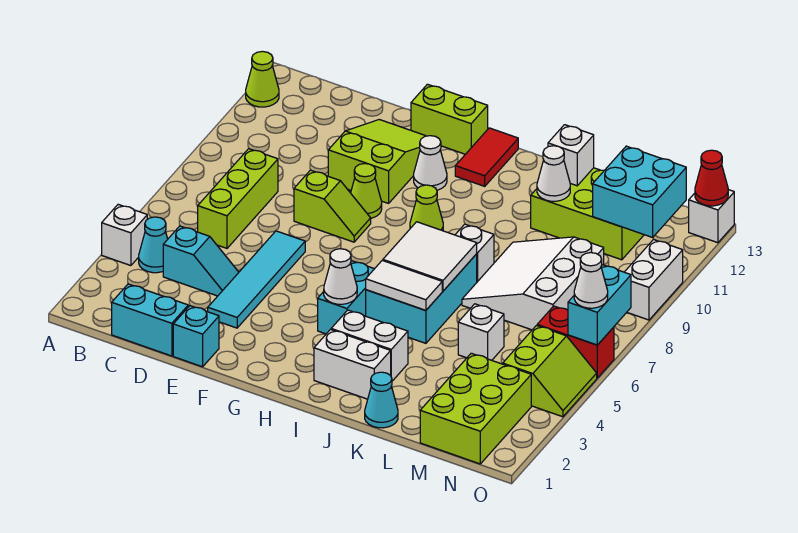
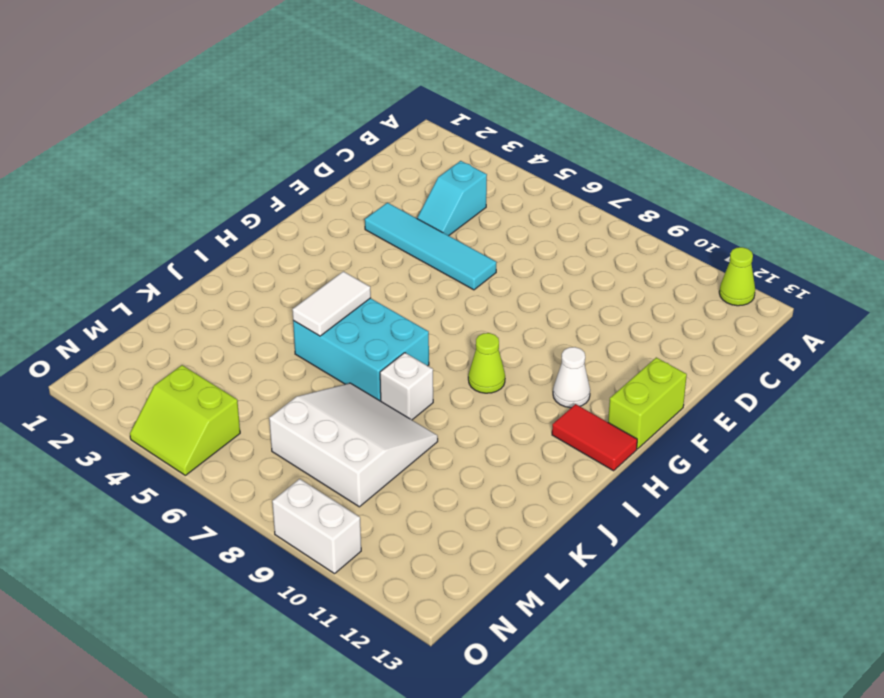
none -> white 1x1 brick [102,204,147,266]
none -> cyan 1x1 cone [139,217,168,273]
none -> cyan 1x2 brick [112,284,188,356]
none -> lime 1x3 brick [198,149,278,248]

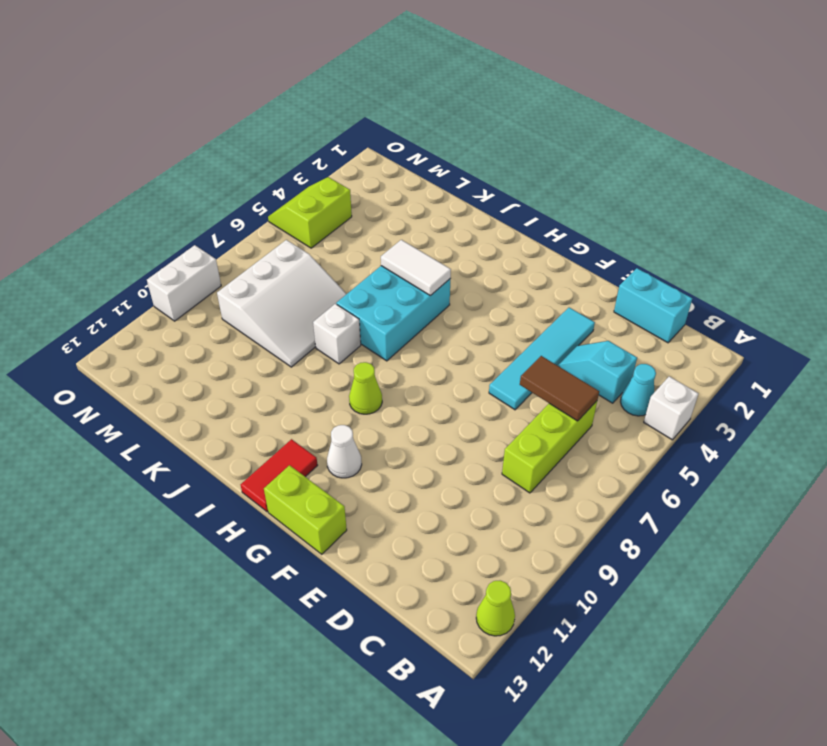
brown 1x2 tile [520,356,599,421] -> none
none -> cyan 1x1 brick [173,306,219,367]
none -> lime 1x2 slope [294,170,371,242]
none -> lime 2x3 slope [328,120,425,203]
none -> lime 1x1 cone [351,164,382,218]

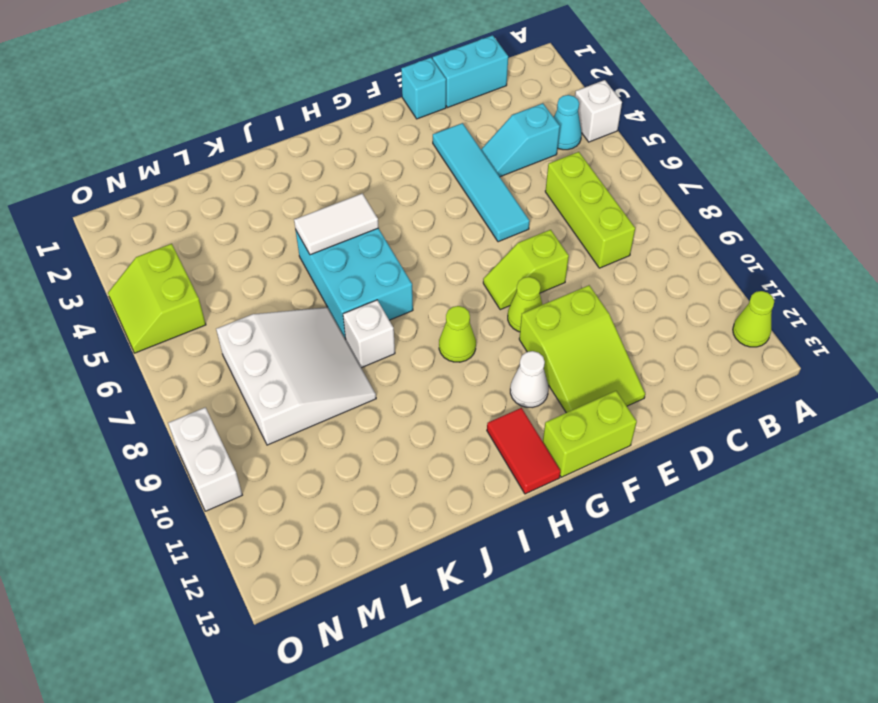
none -> cyan 1x2 brick [318,261,374,334]
none -> white 1x2 brick [314,330,391,399]
none -> white 1x2 brick [331,310,408,381]
none -> cyan 1x1 cone [365,372,398,428]

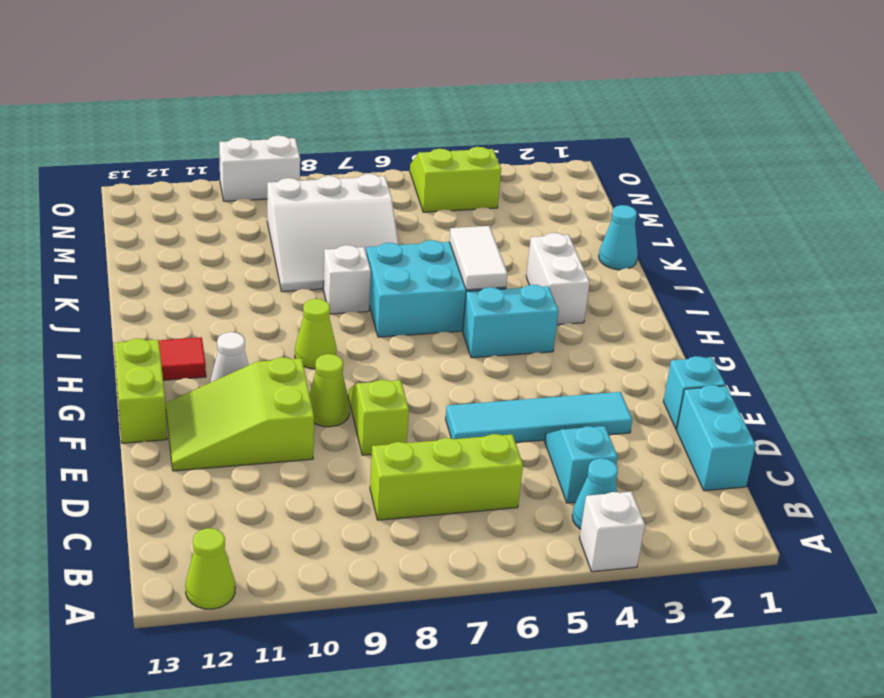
none -> white 1x2 brick [314,330,391,399]
none -> lime 2x3 brick [531,168,644,260]
none -> white 1x1 brick [458,304,504,360]
none -> lime 2x3 brick [420,353,531,464]

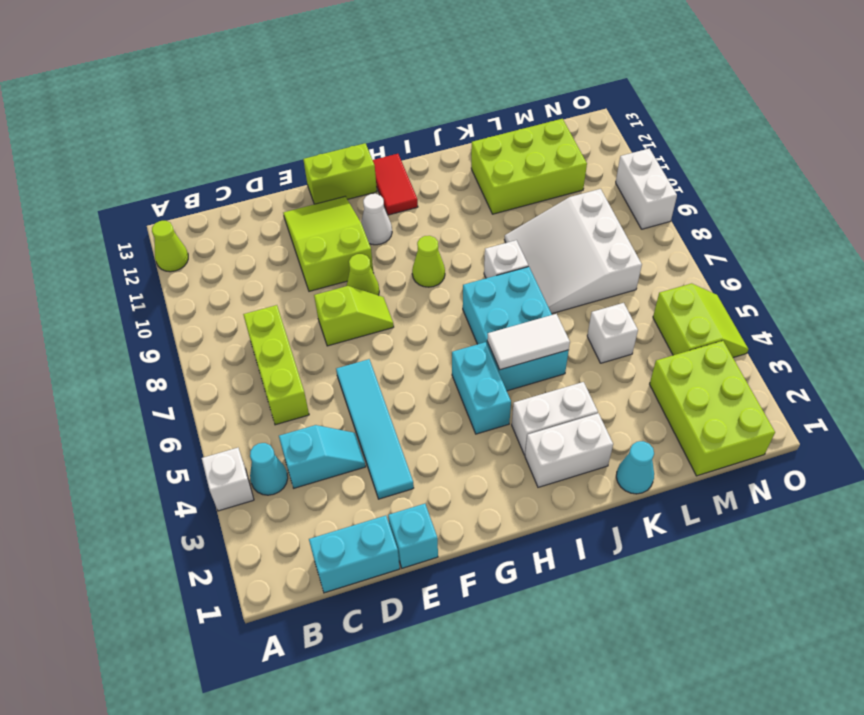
none -> red 1x2 brick [537,306,614,378]
none -> white 1x1 brick [689,190,734,243]
none -> white 1x1 cone [324,249,357,304]
none -> white 2x2 tile [383,222,477,291]

